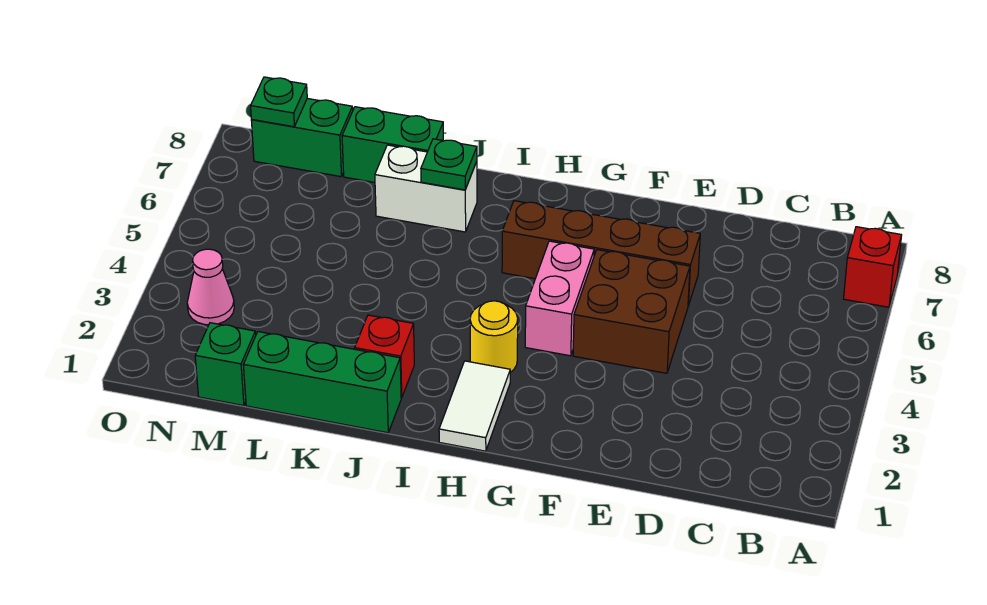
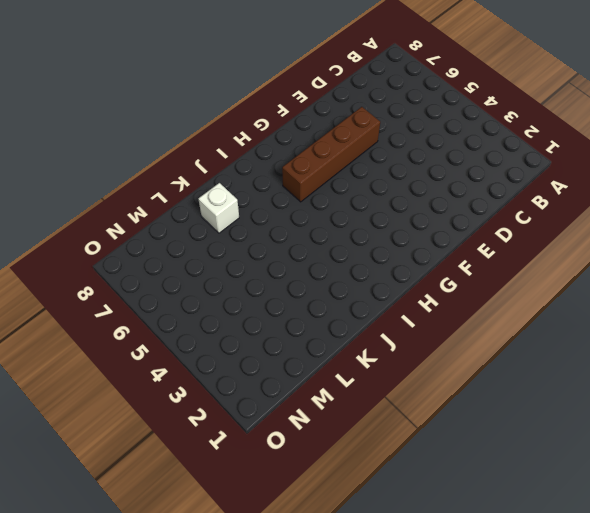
white 1x1 brick [198,183,239,233] -> white 1x2 brick [375,145,477,232]
none -> red 1x1 brick [844,227,902,307]
none -> brown 2x2 brick [573,250,690,373]
none -> pink 1x2 brick [525,241,594,356]

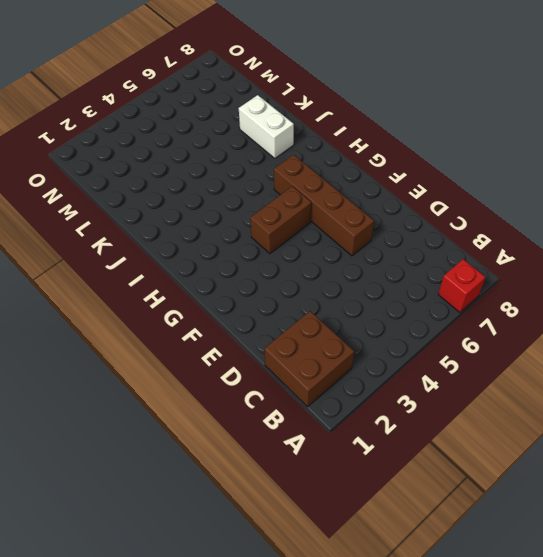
brown 2x2 brick [264,311,354,407] -> brown 2x2 brick moved to [573,250,690,373]
brown 1x2 brick [250,186,311,254] -> pink 1x2 brick [525,241,594,356]
none -> white 1x2 tile [439,361,510,451]
none -> yellow 1x1 round brick [470,301,518,372]
none -> green 1x3 brick [243,332,401,433]

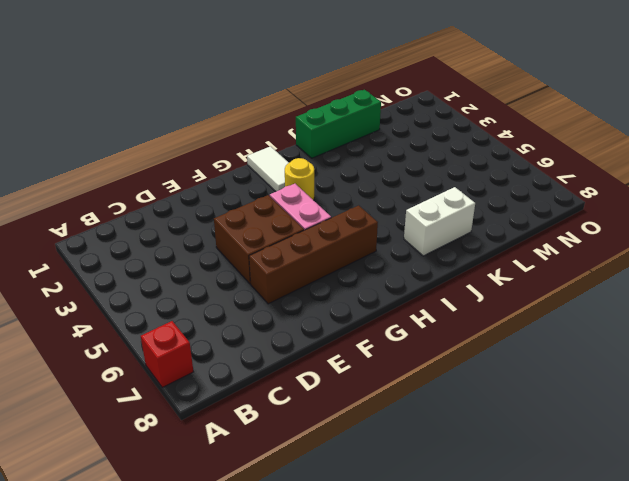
none -> red 1x1 brick [355,315,414,398]
none -> green 1x2 brick [342,107,443,183]
none -> green 1x1 brick [195,323,256,406]

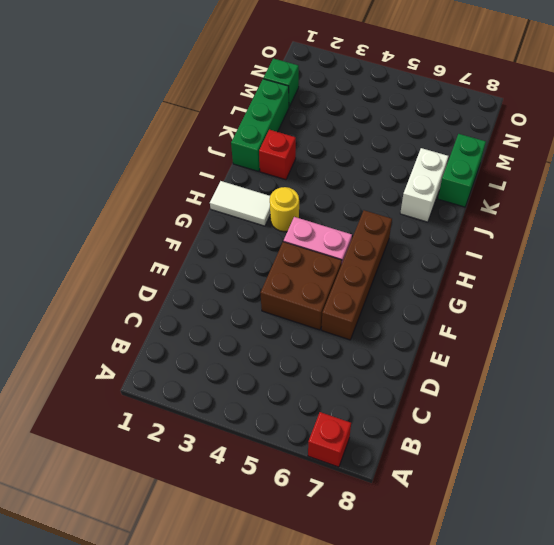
none -> green 1x2 brick [251,98,353,177]
none -> pink 1x1 cone [187,249,234,325]
none -> green 1x1 plate [421,139,477,190]

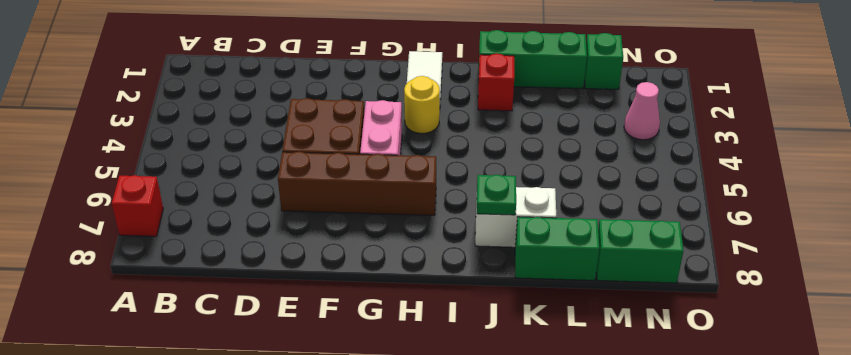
none -> green 1x1 plate [251,77,307,127]

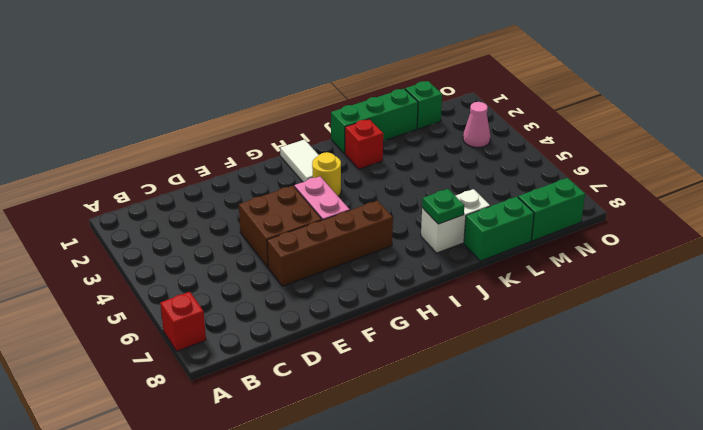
none -> green 1x1 plate [251,77,307,127]

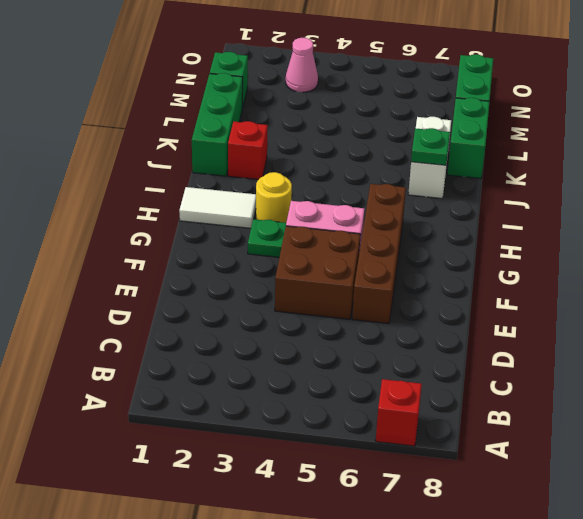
green 1x1 plate [248,219,286,257] -> green 1x1 plate moved to [251,77,307,127]

